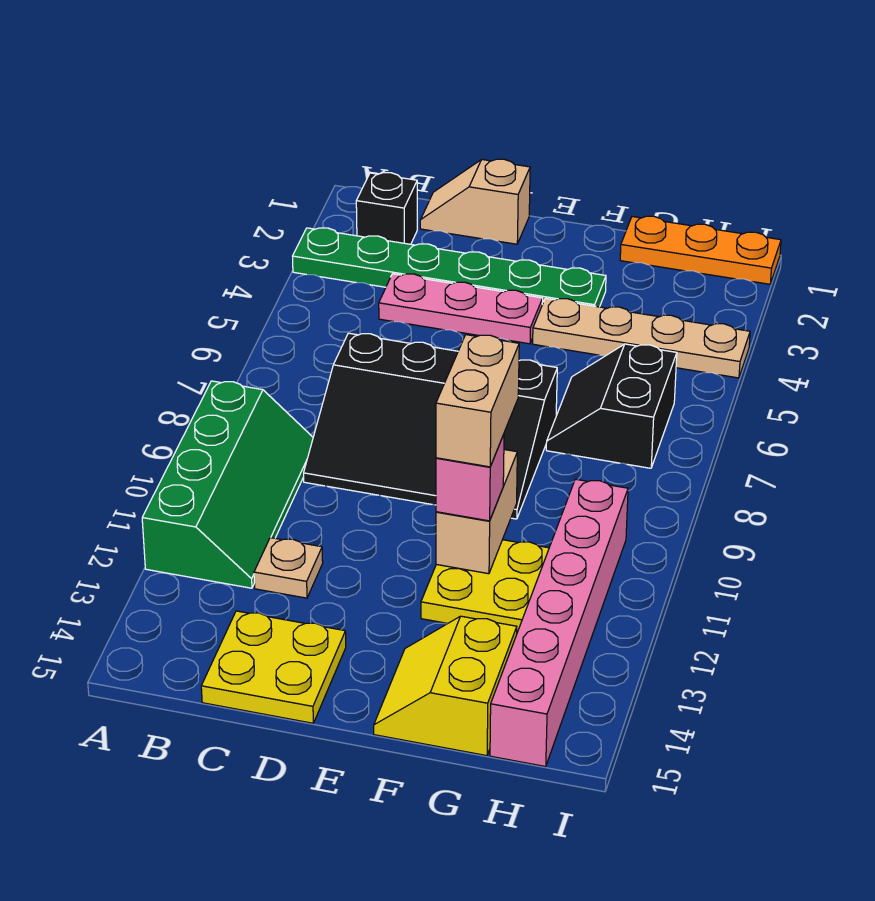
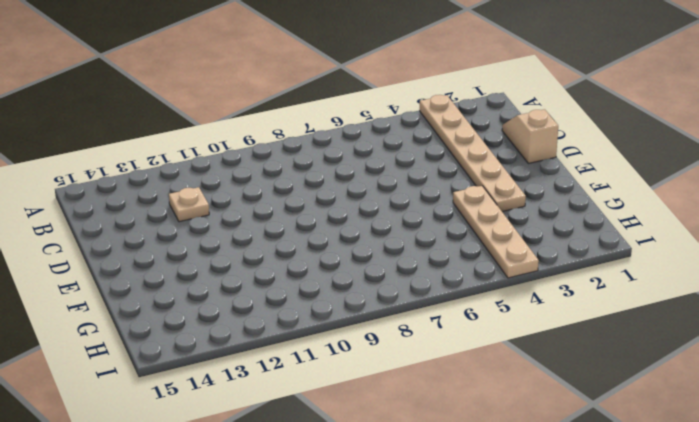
tan 1x6 plate [420,95,526,212] -> green 1x6 plate [293,228,606,307]
none -> green 2x4 slope [142,381,313,588]
none -> black 1x1 brick [356,173,417,244]
none -> pink 1x3 plate [379,274,543,344]

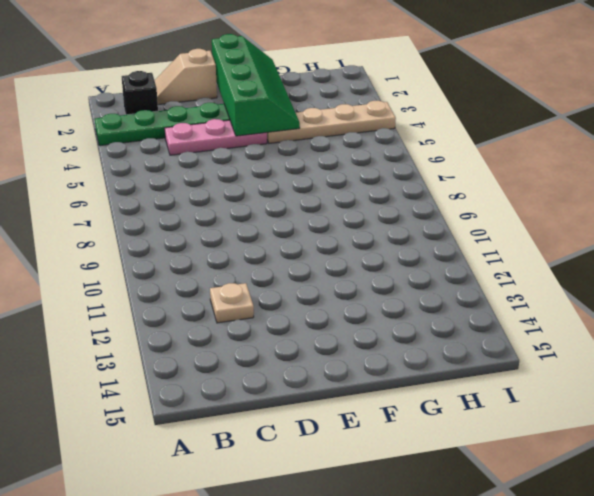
green 2x4 slope [212,34,300,136] -> green 2x4 slope moved to [142,381,313,588]
none -> black 3x4 slope [304,333,557,519]
none -> yellow 2x2 plate [201,611,346,723]
none -> yellow 2x2 plate [421,540,549,632]

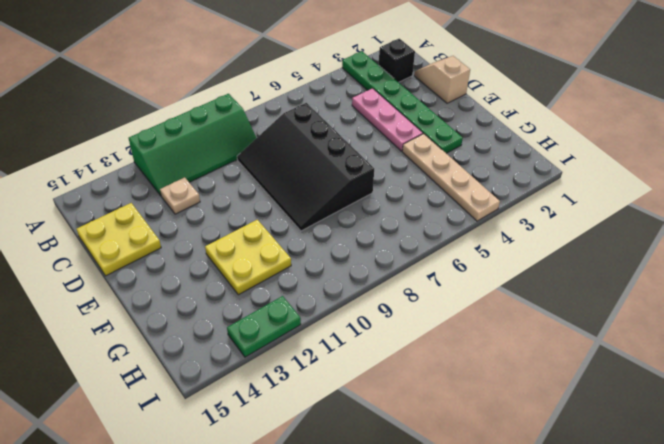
green 1x2 plate [227,296,301,357] -> none
none -> yellow 2x2 slope [374,616,517,756]
none -> orange 1x3 plate [620,216,781,284]
none -> black 2x2 slope [546,344,677,468]

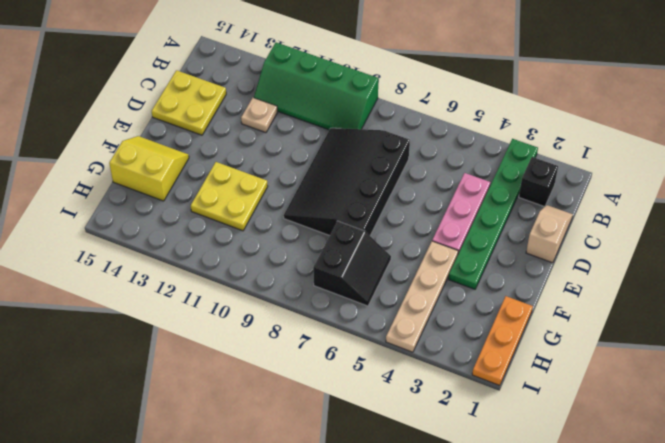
black 2x2 slope [313,221,391,306] -> black 2x2 slope turned to [546,344,677,468]
none -> pink 1x6 brick [490,479,628,767]
none -> tan 1x2 brick [436,450,517,574]
none -> pink 1x1 brick [436,435,504,521]

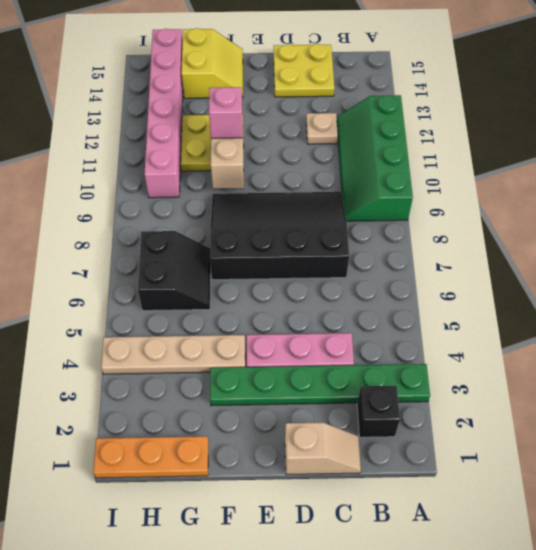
none -> tan 1x2 brick [436,335,519,467]

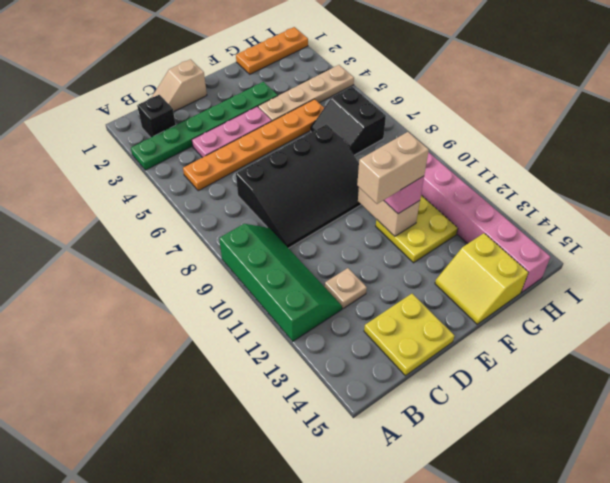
orange 1x6 plate [183,99,324,191] -> none
tan 1x2 brick [357,132,429,204] -> tan 1x2 brick turned to [436,335,519,467]

